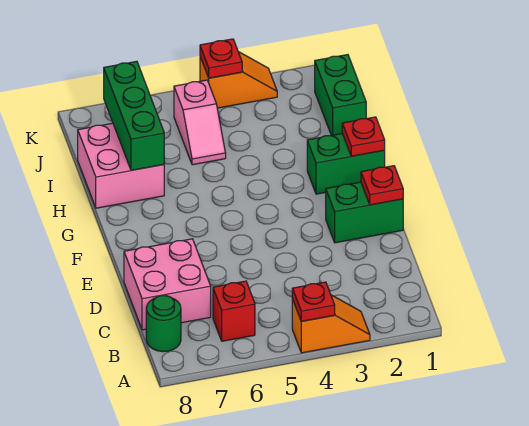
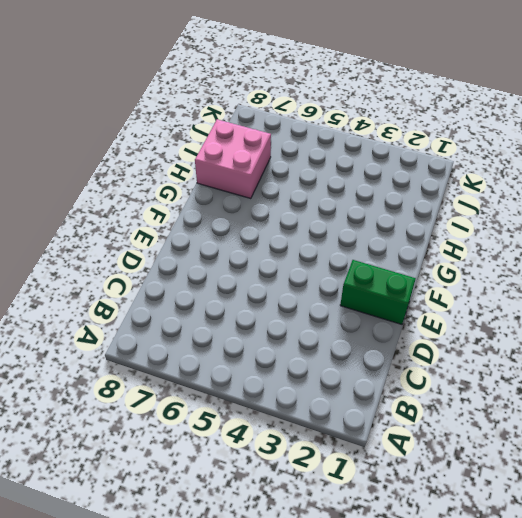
none -> orange 1x2 slope [292,295,370,353]
none -> red 1x1 brick [213,281,255,341]
none -> green 1x1 round brick [146,296,181,352]

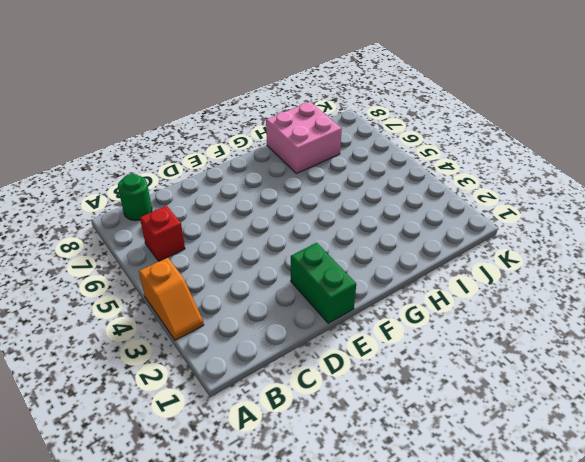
none -> pink 2x2 brick [124,239,211,330]
none -> green 1x2 brick [307,134,385,194]
none -> green 1x2 brick [315,55,366,135]

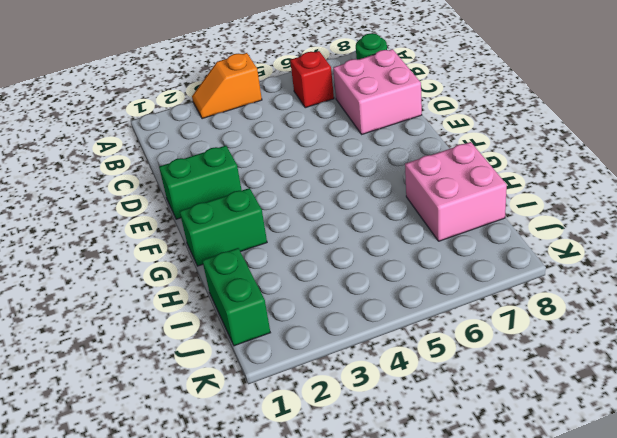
none -> pink 1x2 slope [174,80,226,165]
none -> orange 1x2 slope [200,52,277,108]
none -> red 1x1 plate [292,282,335,321]

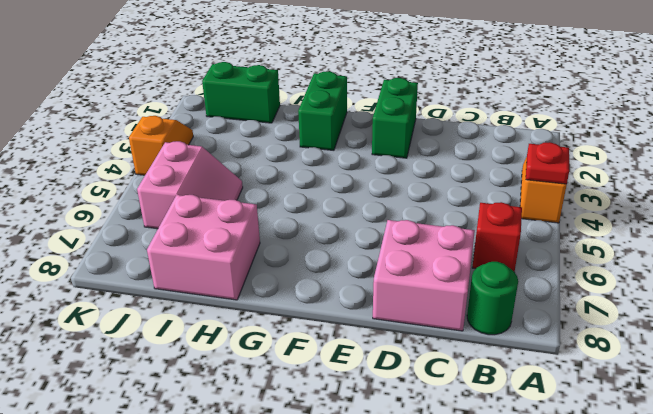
pink 2x2 slope [137,141,243,229] -> pink 1x2 slope [174,80,226,165]
none -> red 1x1 plate [361,166,403,205]
none -> red 1x1 plate [342,117,385,156]
none -> green 1x3 brick [104,61,164,170]

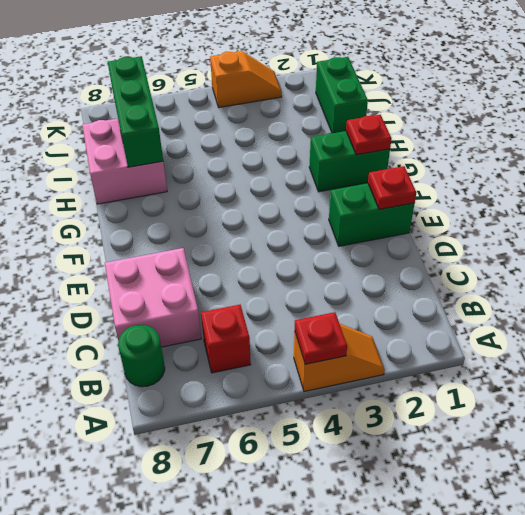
none -> pink 1x2 slope [174,80,226,165]
none -> red 1x1 plate [200,39,242,78]

